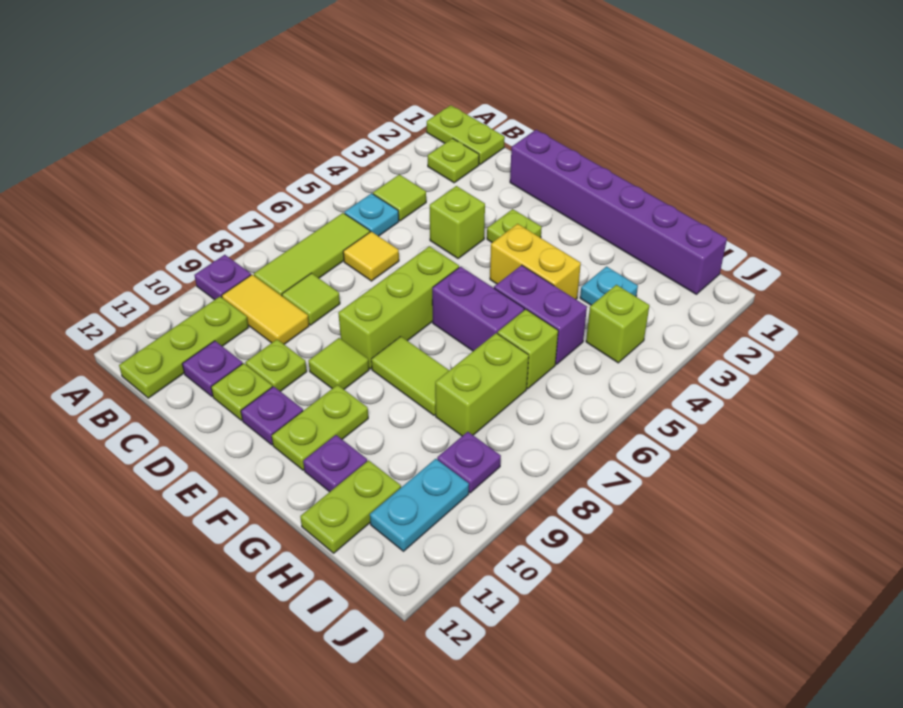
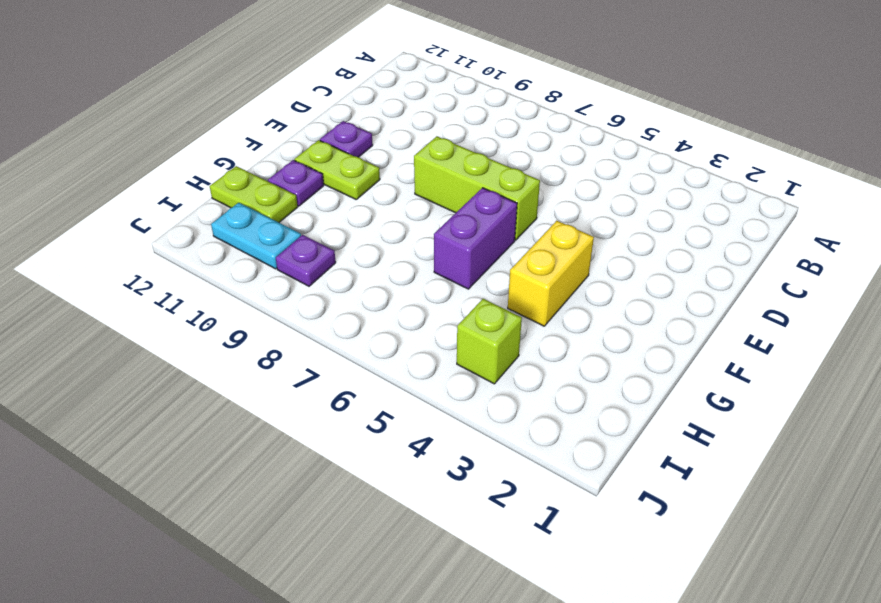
none -> lime 1x2 plate [427,105,505,165]
none -> purple 1x1 plate [194,255,251,300]
none -> lime 1x1 plate [428,138,479,183]
none -> lime 1x1 tile [373,175,426,221]

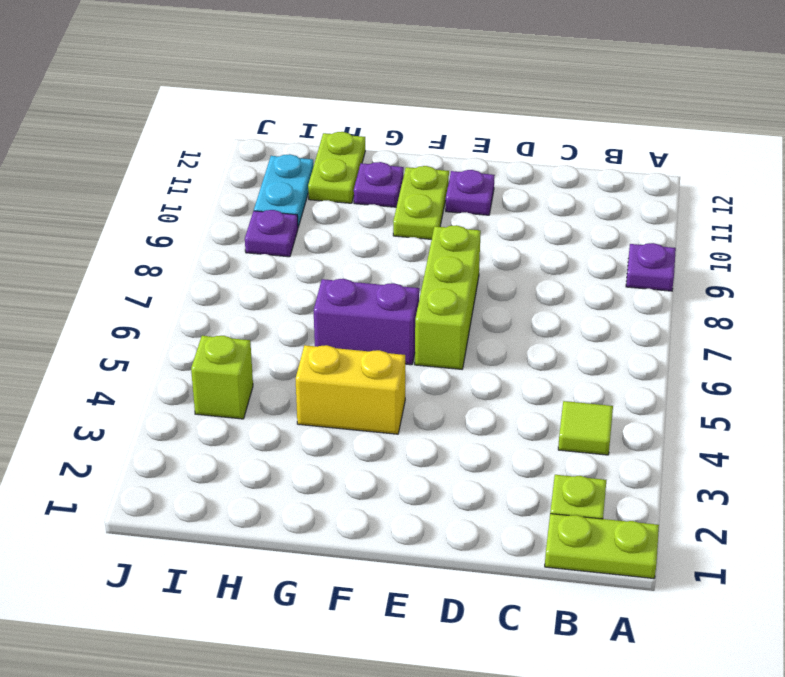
none -> cyan 1x1 plate [345,193,399,236]
none -> lime 1x3 tile [254,213,370,296]
none -> yellow 1x2 tile [222,275,309,344]
none -> lime 1x3 plate [119,297,249,398]

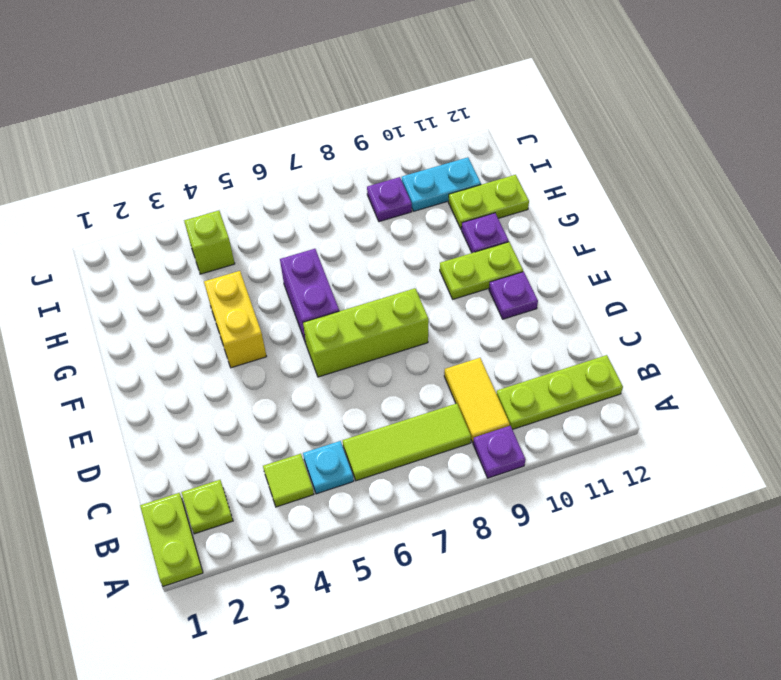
none -> yellow 1x1 tile [343,232,399,281]
none -> lime 1x1 tile [282,273,340,325]
none -> purple 1x1 plate [182,341,243,396]
none -> purple 1x6 brick [510,130,727,294]

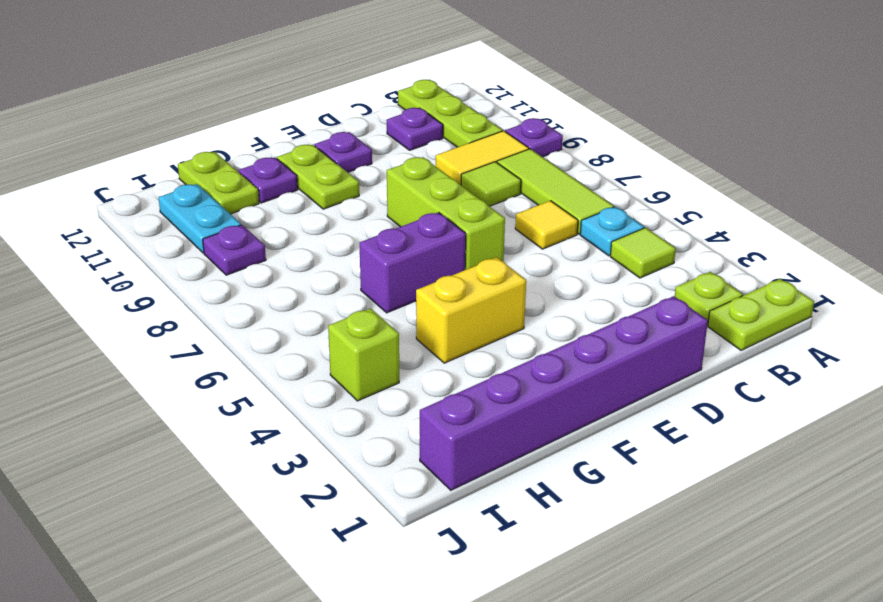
none -> lime 1x1 brick [430,186,485,259]
none -> lime 1x1 plate [245,339,307,391]
none -> lime 1x1 plate [211,363,272,420]
none -> lime 1x1 plate [487,209,542,242]

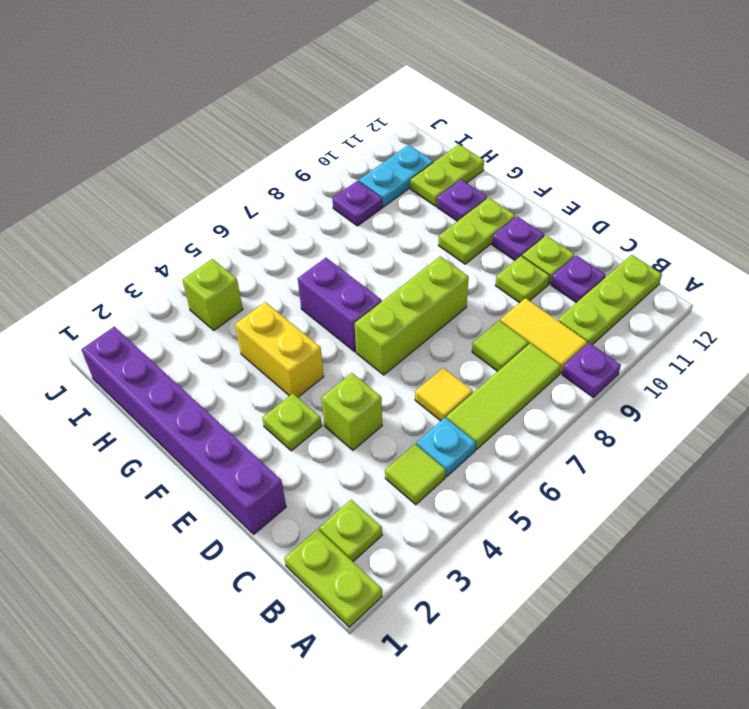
none -> lime 1x1 tile [309,338,369,389]
none -> lime 1x2 tile [371,337,449,415]
none -> purple 1x2 brick [494,265,587,364]
none -> cyan 1x1 plate [580,267,638,305]

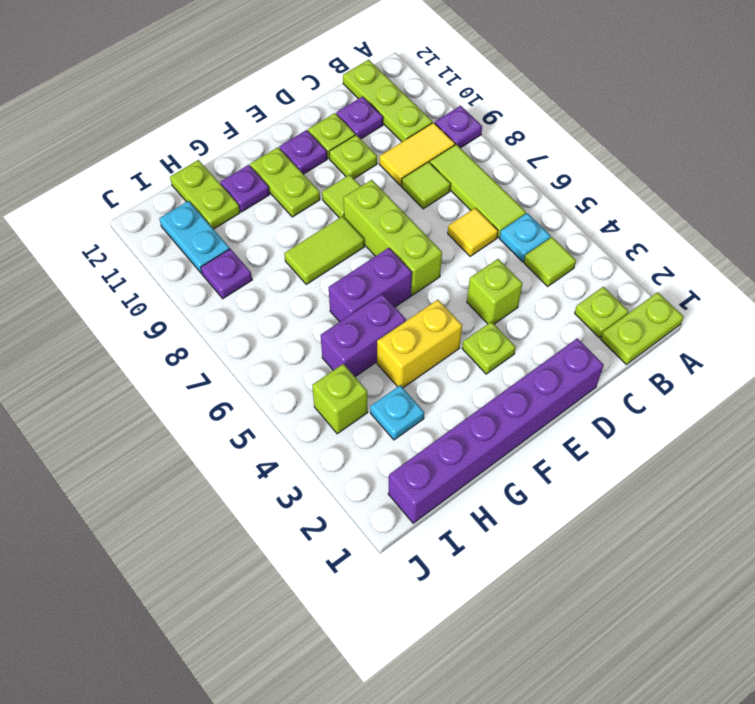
none -> lime 1x1 brick [498,309,558,389]
none -> lime 1x2 brick [435,333,529,436]

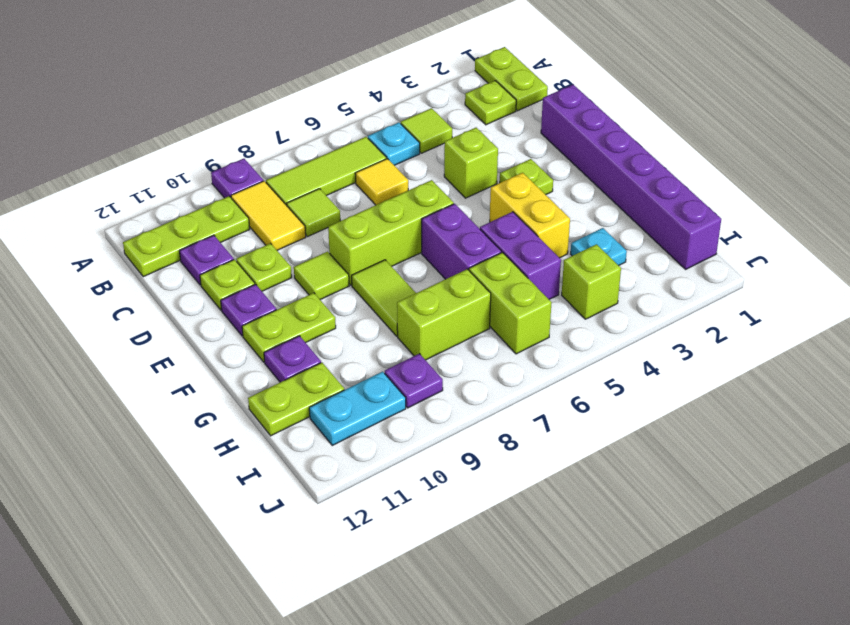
lime 1x2 brick [469,253,552,354] -> lime 1x1 brick [498,309,558,389]

